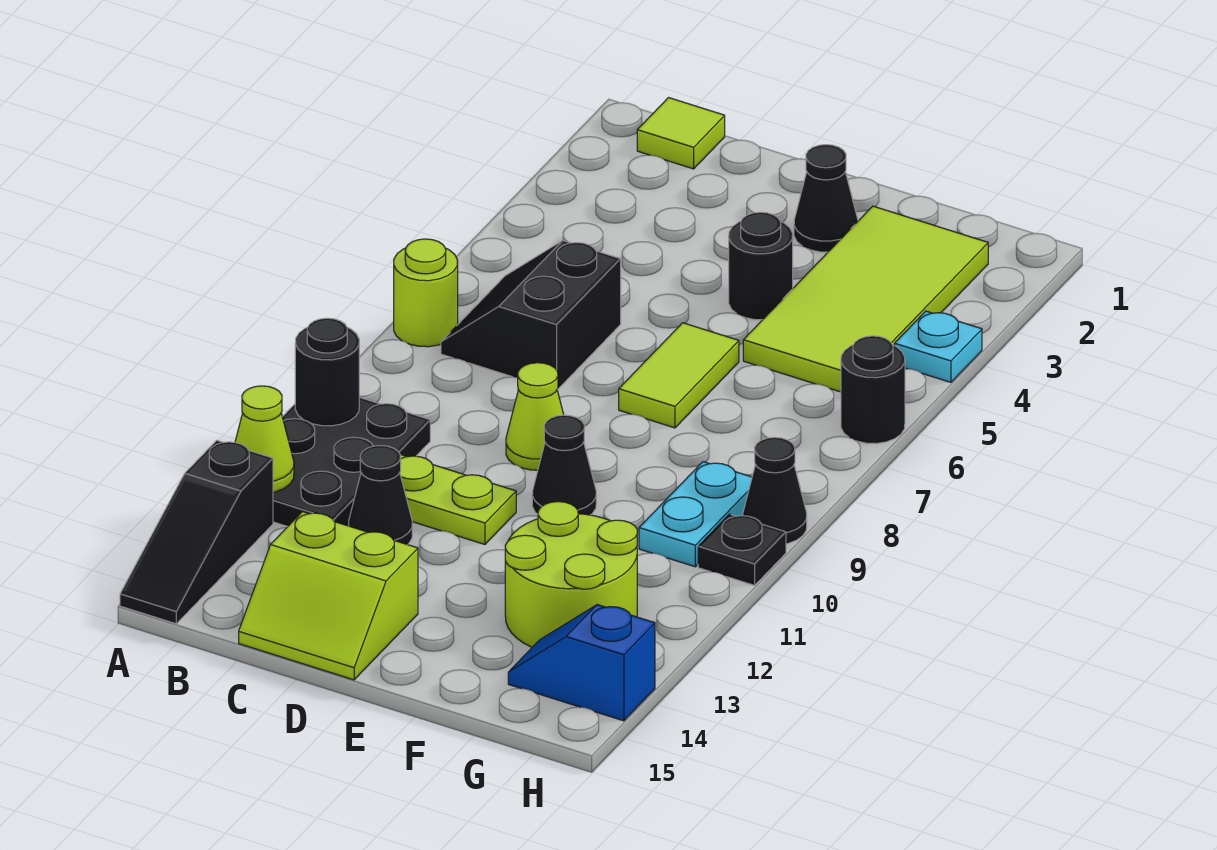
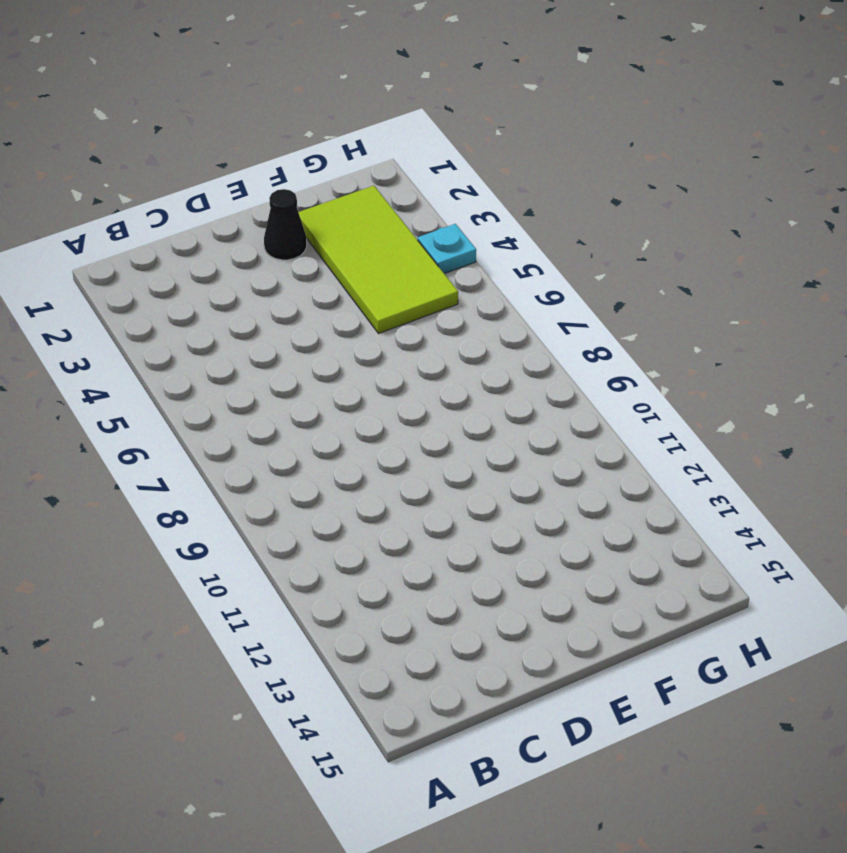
none -> lime 1x1 round brick [394,239,458,347]
none -> black 2x3 plate [273,397,430,527]
none -> black 1x3 slope [120,440,273,624]

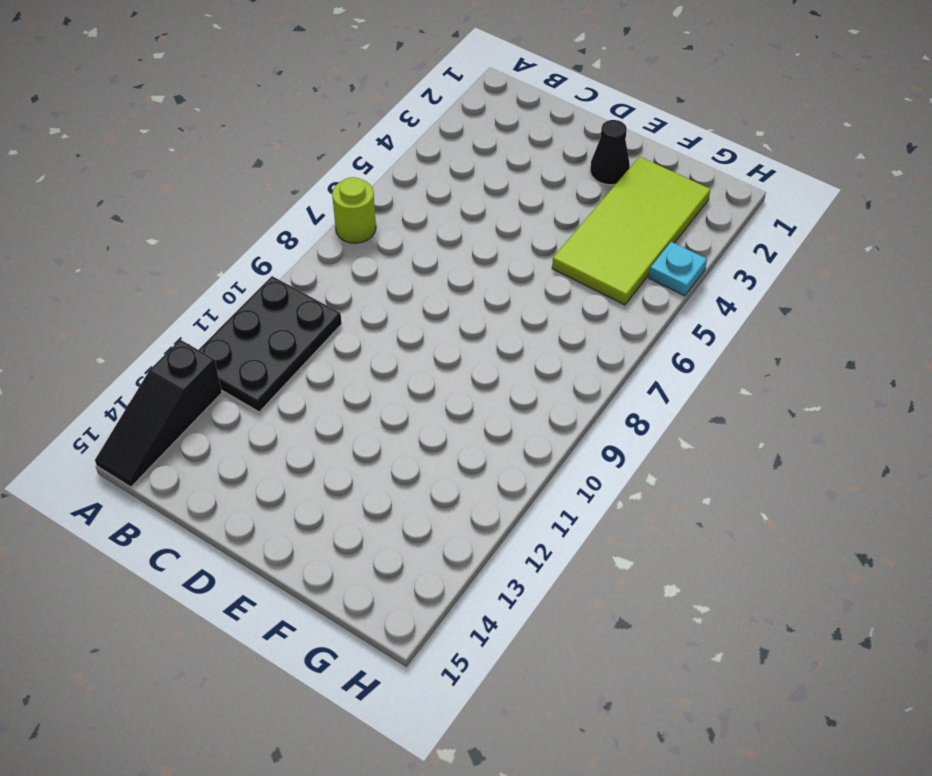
none -> lime 1x1 tile [637,98,725,169]
none -> black 2x2 slope [441,241,621,390]
none -> lime 1x2 plate [400,455,516,545]

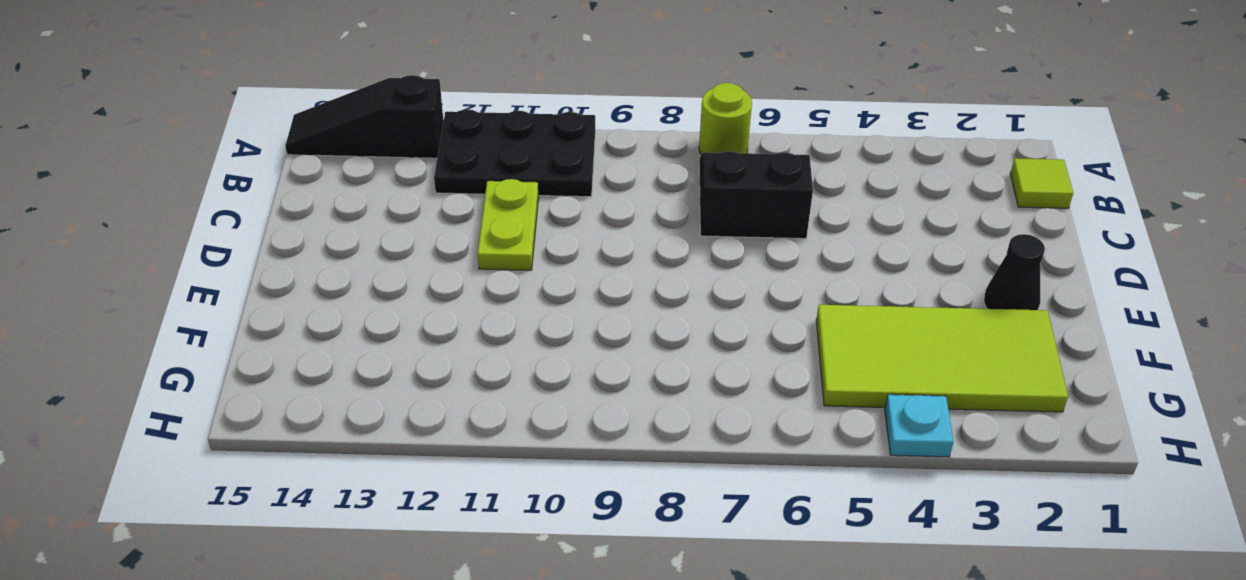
none -> black 1x1 cone [349,446,412,545]
none -> lime 2x2 slope [239,512,418,680]
none -> lime 1x1 cone [506,363,564,470]

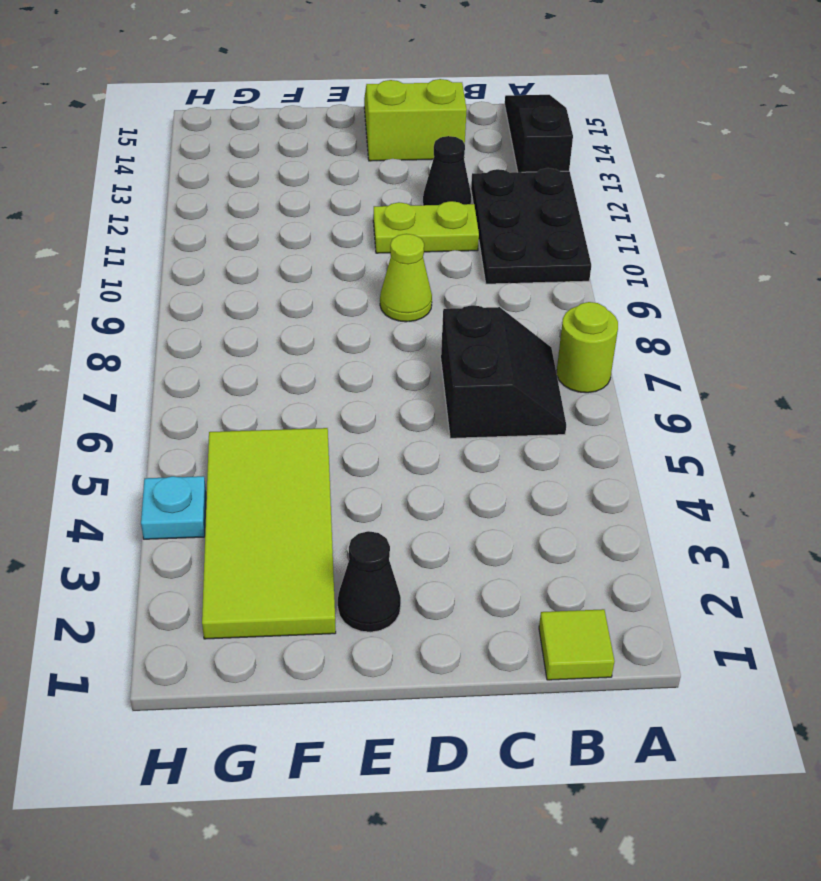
none -> black 1x1 round brick [729,212,793,320]
none -> lime 1x2 tile [619,323,739,428]
none -> black 1x1 cone [532,415,596,515]

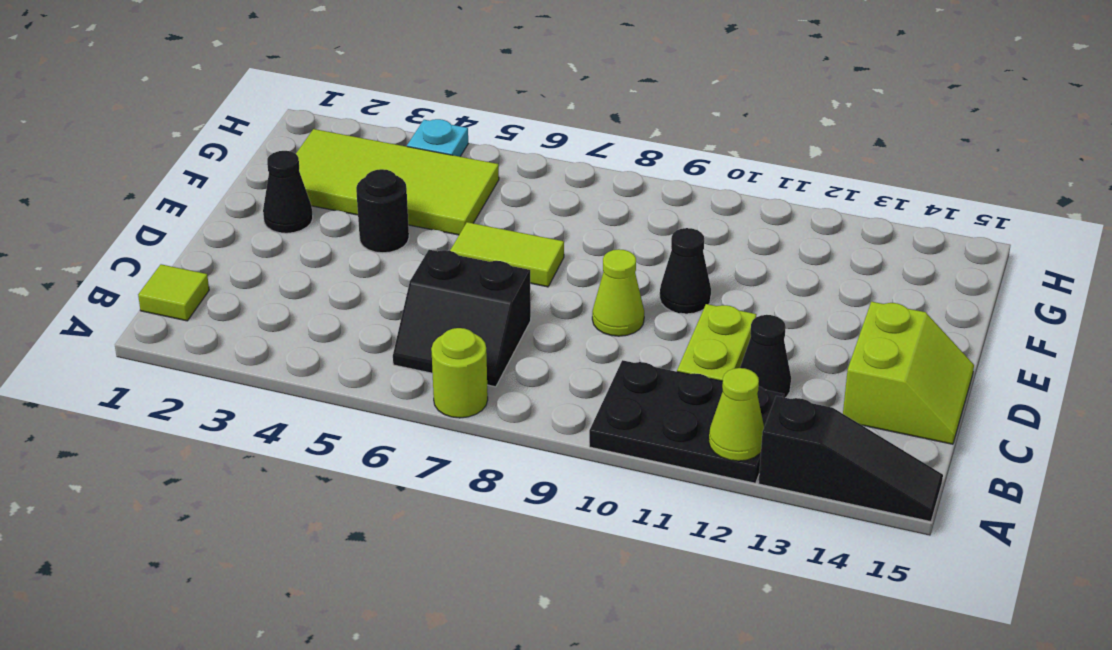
none -> lime 2x2 round brick [505,502,637,647]
none -> cyan 1x2 plate [639,462,752,567]
none -> blue 1x2 slope [508,605,655,721]

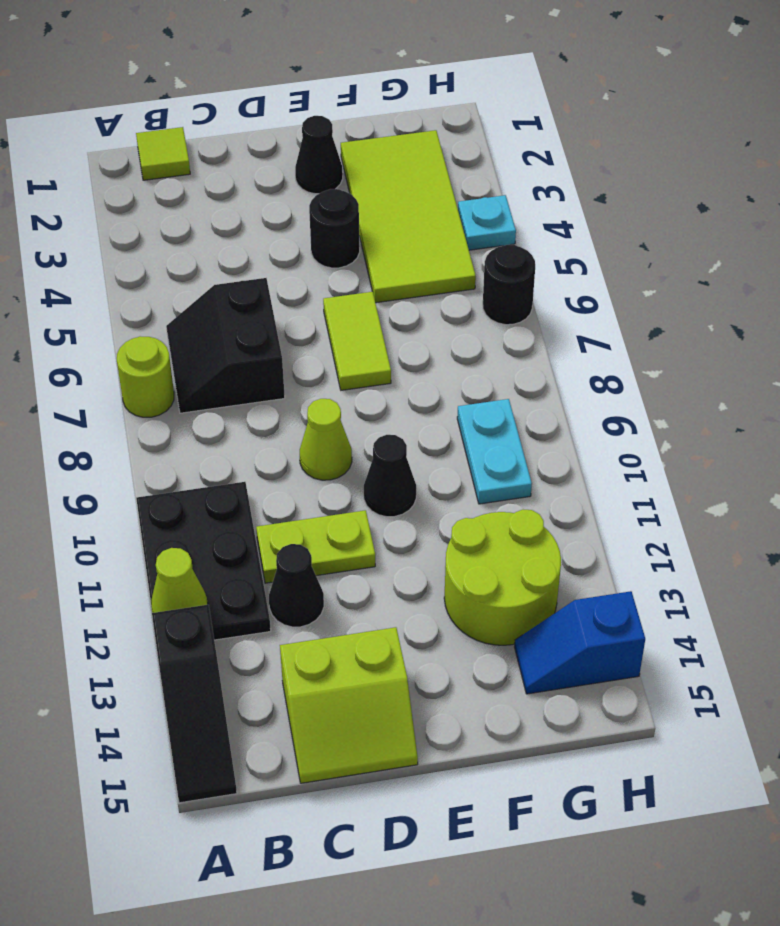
none -> black 1x1 cone [743,437,807,544]
none -> black 1x1 plate [698,514,786,585]
none -> black 1x1 round brick [295,318,359,426]

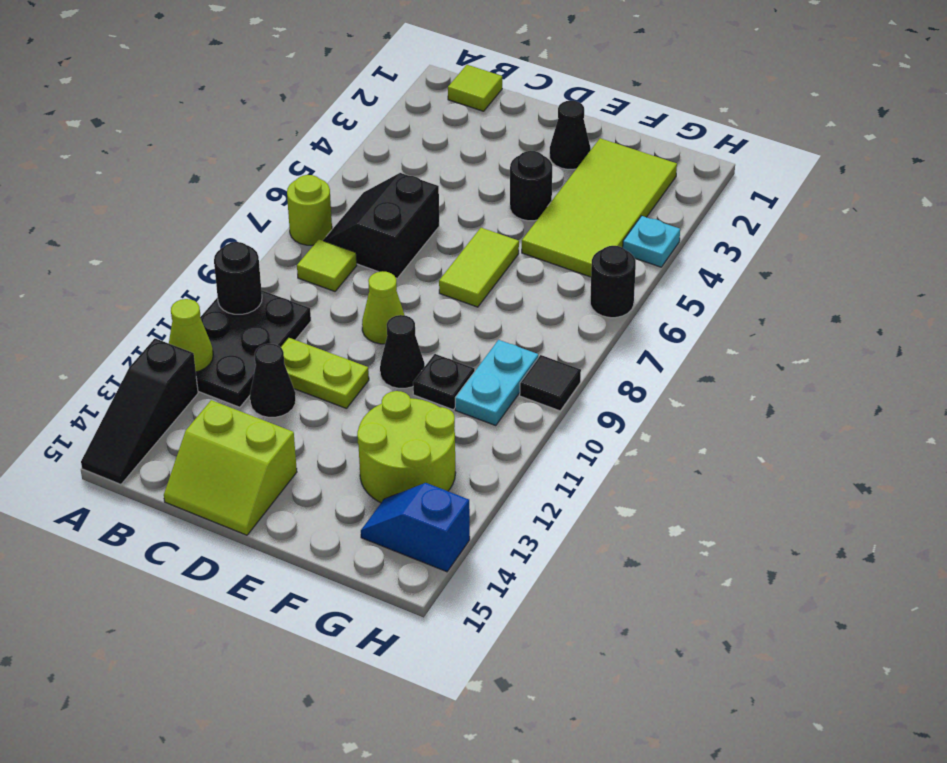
lime 1x1 tile [297,240,357,291] -> none
black 1x1 plate [413,354,475,410] -> black 1x1 plate moved to [698,514,786,585]
black 1x1 tile [520,355,581,411] -> black 1x1 cone [743,437,807,544]

